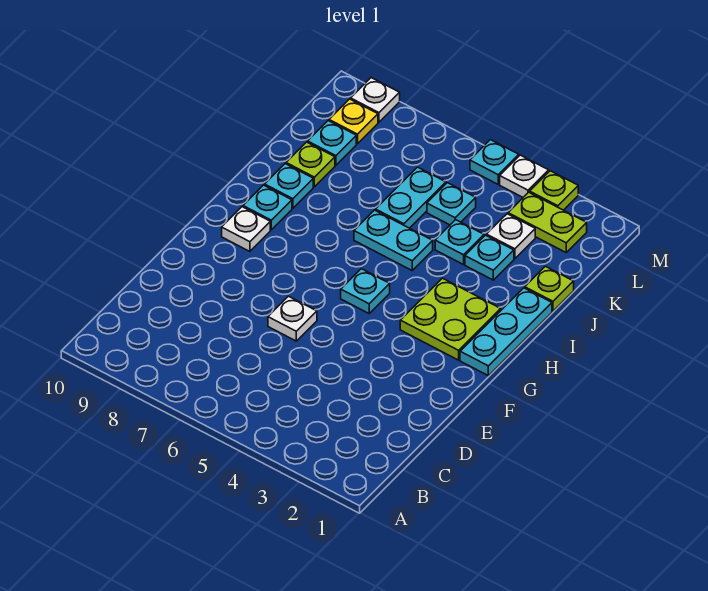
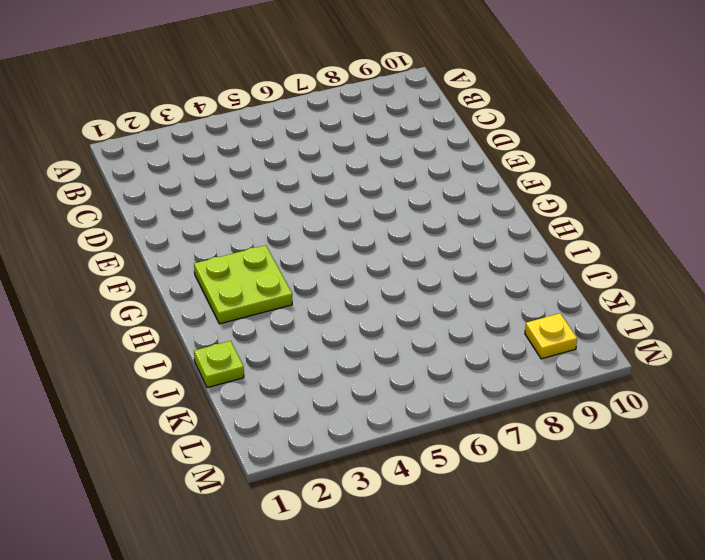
none -> white 1x1 plate [268,296,317,341]
none -> cyan 1x3 plate [460,288,552,376]
none -> cyan 1x1 plate [341,269,390,313]

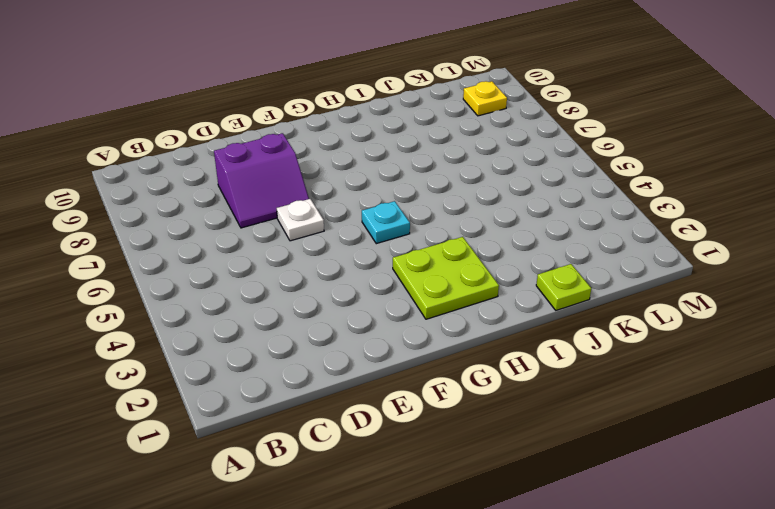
purple 2x2 slope [214,133,309,228] -> none
none -> cyan 1x3 plate [460,288,552,376]
none -> white 1x1 plate [222,207,270,251]
none -> cyan 1x1 plate [243,185,292,230]

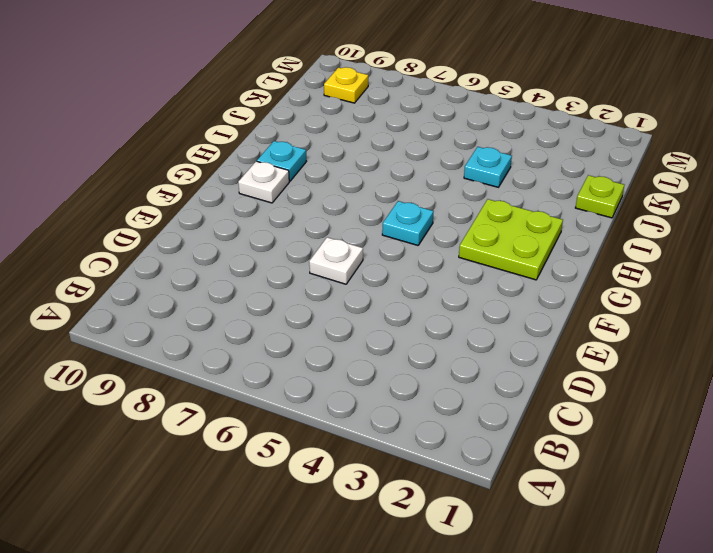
none -> cyan 1x3 plate [460,288,552,376]
none -> cyan 1x2 plate [354,210,433,270]
none -> cyan 1x1 plate [265,164,313,208]

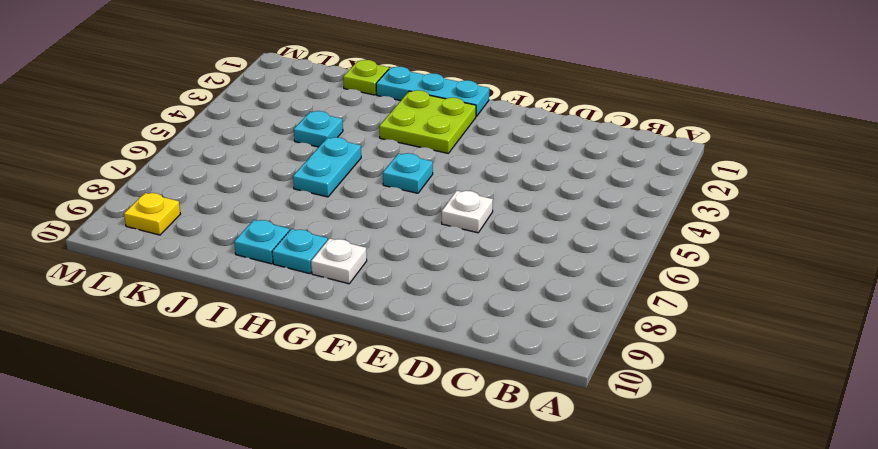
none -> cyan 1x1 plate [465,235,514,280]
none -> cyan 1x2 plate [376,167,446,228]
none -> lime 1x1 plate [286,142,335,187]

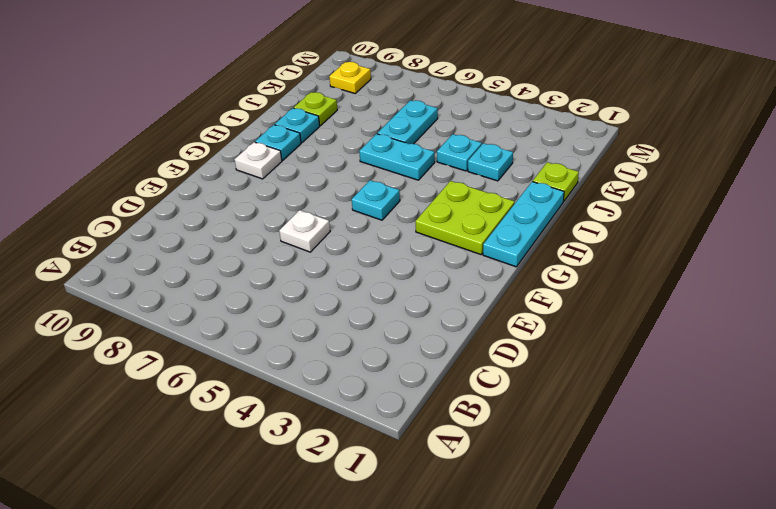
none -> white 1x1 plate [487,214,535,259]
none -> cyan 1x1 plate [427,183,476,225]
none -> cyan 1x1 plate [308,121,356,165]

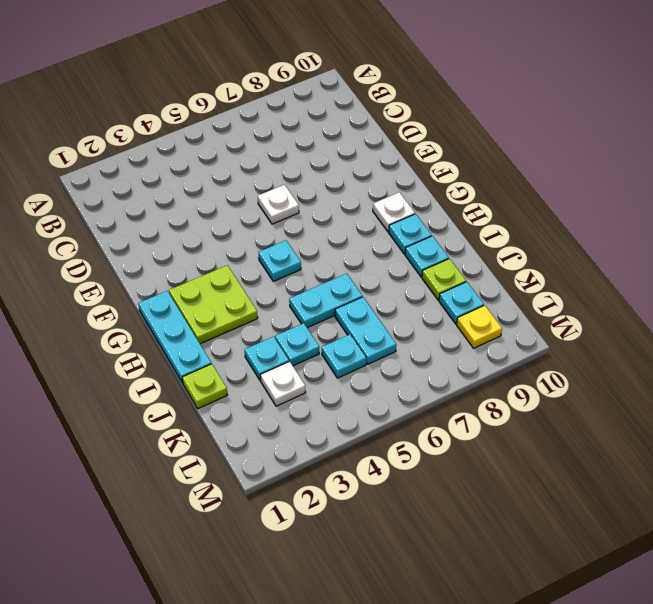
none -> lime 1x2 plate [508,192,587,252]
none -> lime 1x1 plate [530,171,578,210]
none -> white 1x1 plate [500,155,549,197]

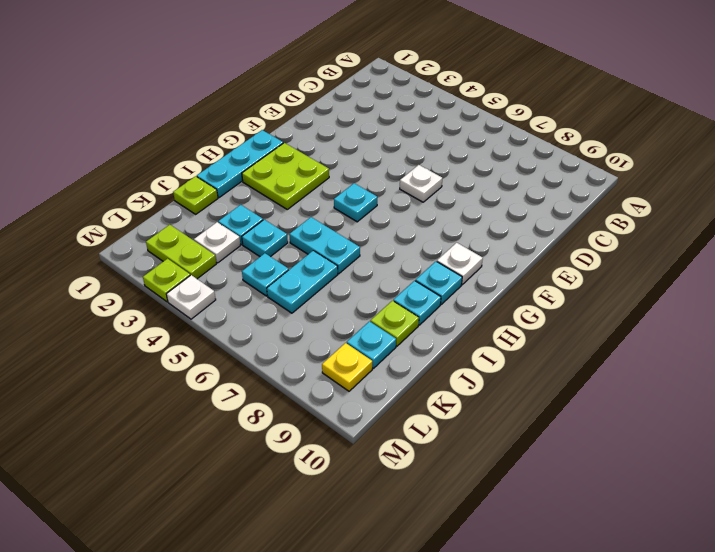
none -> cyan 1x1 plate [470,140,519,184]
none -> white 1x1 plate [351,78,400,122]

